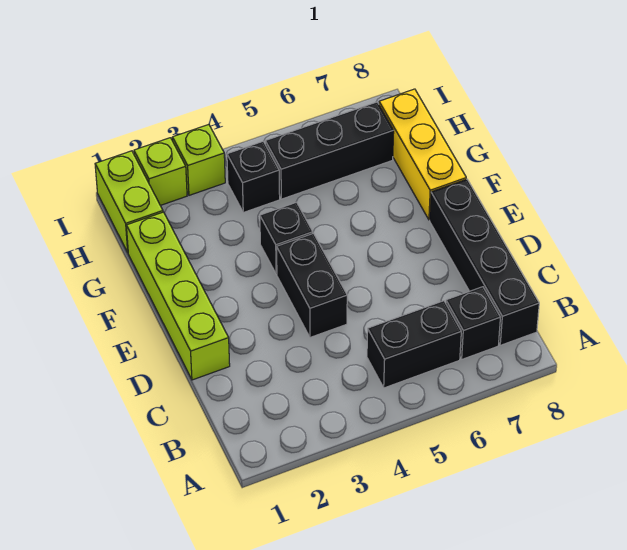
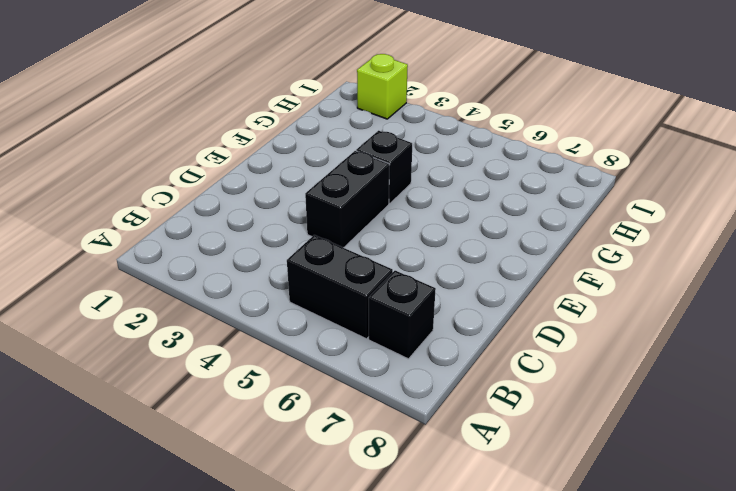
none -> black 1x4 brick [430,179,539,345]
none -> lime 1x4 brick [126,212,230,380]
none -> yellow 1x3 brick [379,89,466,220]

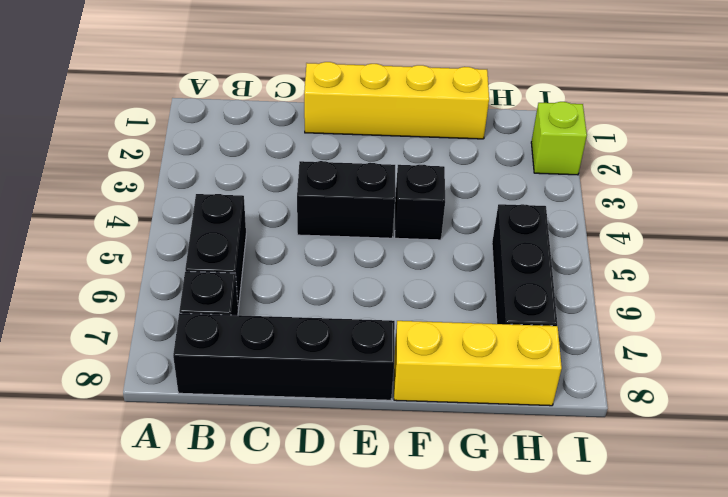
yellow 1x4 brick [304,62,489,139] -> lime 1x4 brick [126,212,230,380]
none -> lime 1x2 brick [95,151,163,252]
none -> black 1x1 brick [227,141,280,212]
none -> lime 1x1 brick [173,125,225,195]

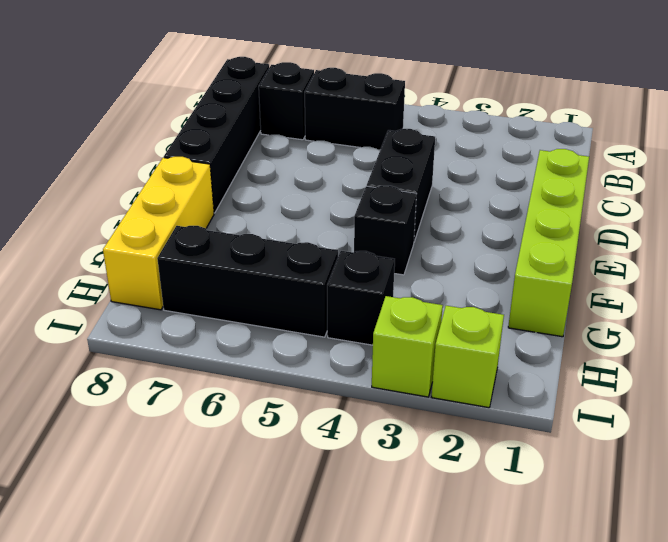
none -> lime 1x2 brick [95,151,163,252]

